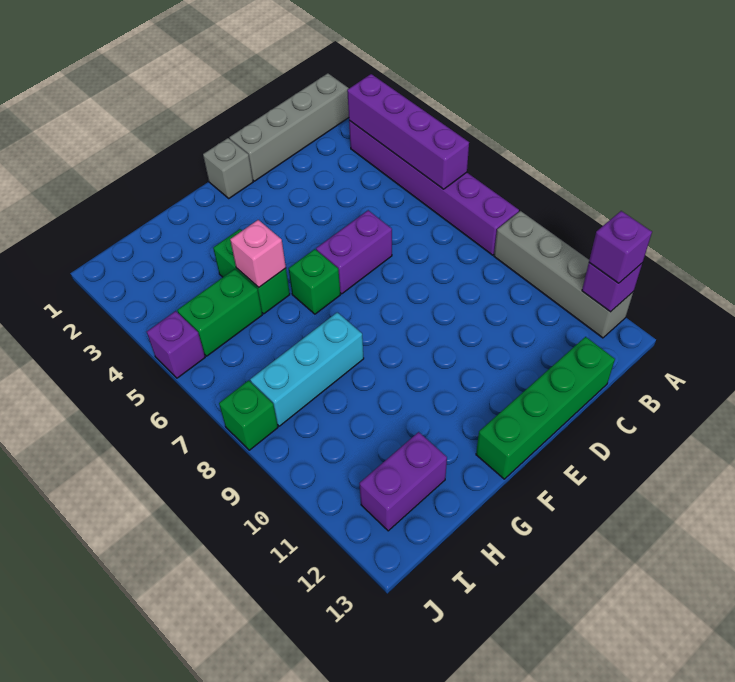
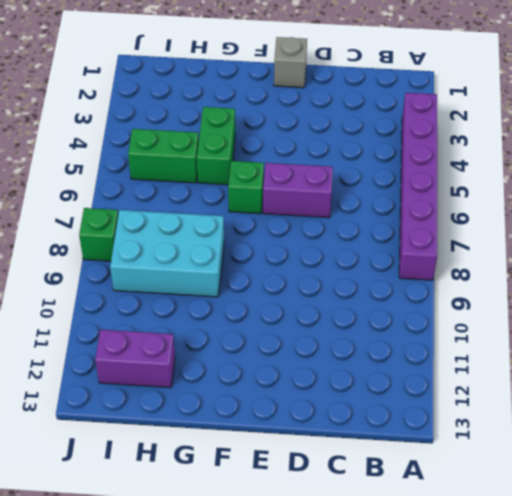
cyan 2x3 brick [110,210,224,297] -> cyan 1x3 brick [250,312,364,426]
none -> grey 1x4 brick [229,73,349,181]
none -> grey 1x4 brick [494,211,633,338]
none -> green 1x4 brick [476,337,615,479]

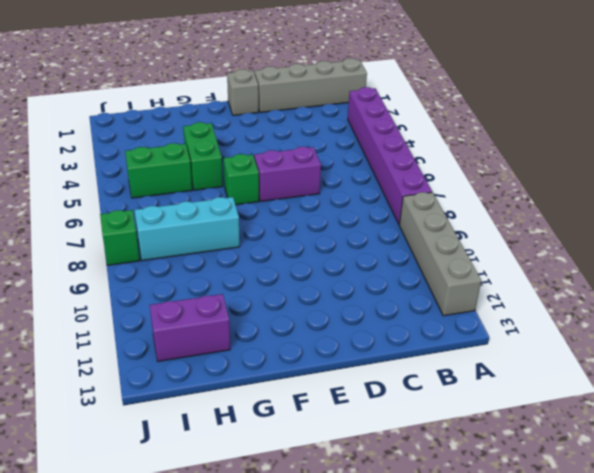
none -> green 1x4 brick [476,337,615,479]
none -> purple 1x1 brick [147,311,205,378]
none -> purple 1x4 brick [347,74,469,189]

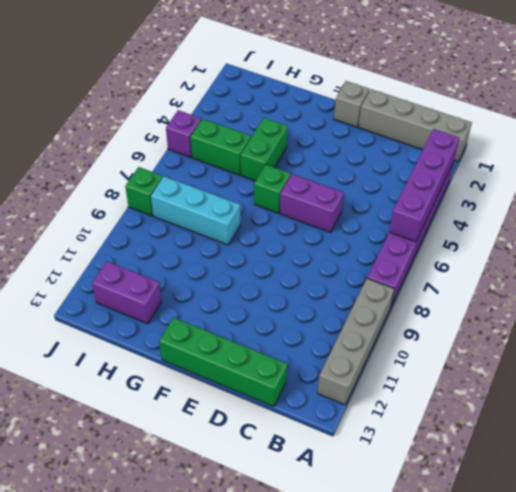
none -> purple 1x1 brick [582,263,642,312]
none -> pink 1x1 brick [230,220,286,287]
none -> purple 1x1 brick [589,211,652,283]

